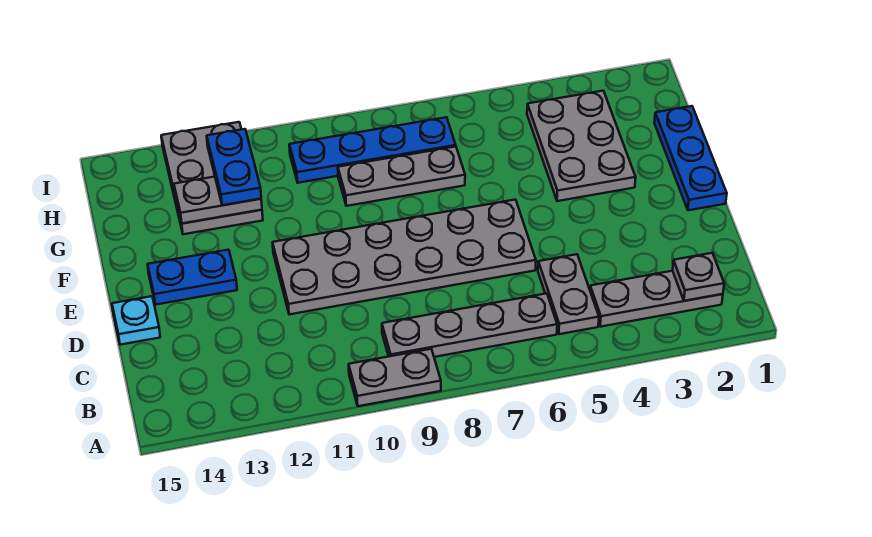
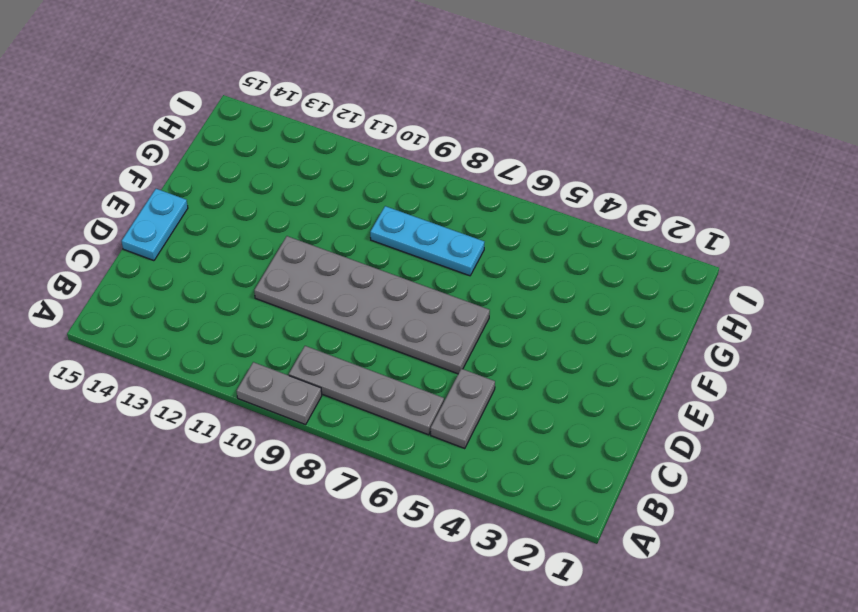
cyan 1x2 plate [122,189,188,261] -> cyan 1x1 plate [112,296,160,345]
cyan 1x3 plate [370,206,484,276] -> grey 1x3 plate [338,147,465,206]
none -> grey 1x3 plate [590,271,723,327]
none -> blue 1x3 plate [654,106,727,210]
none -> blue 1x2 plate [148,250,237,305]

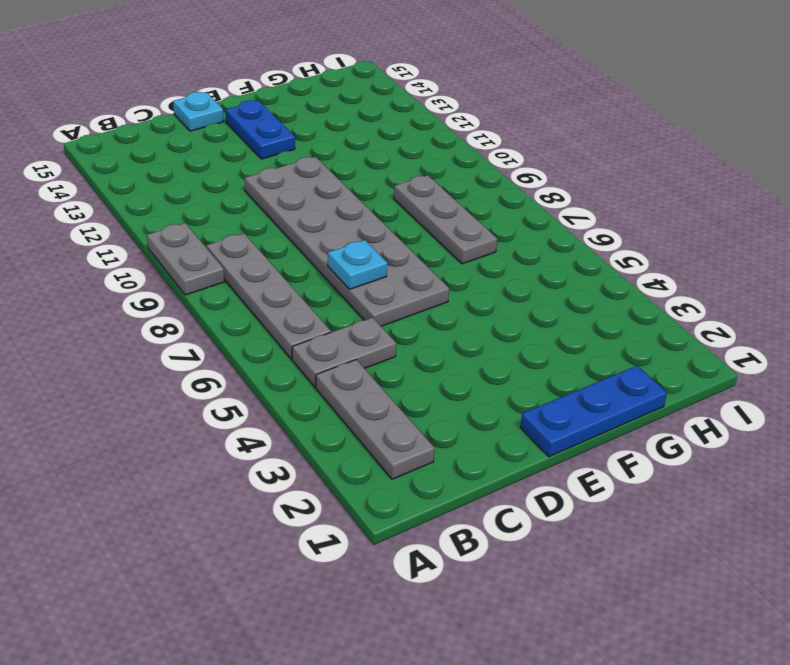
cyan 1x1 plate [328,240,387,289] -> none
none -> grey 2x3 plate [527,91,636,201]
none -> grey 2x3 plate [161,122,263,234]
none -> blue 1x4 plate [289,117,456,183]

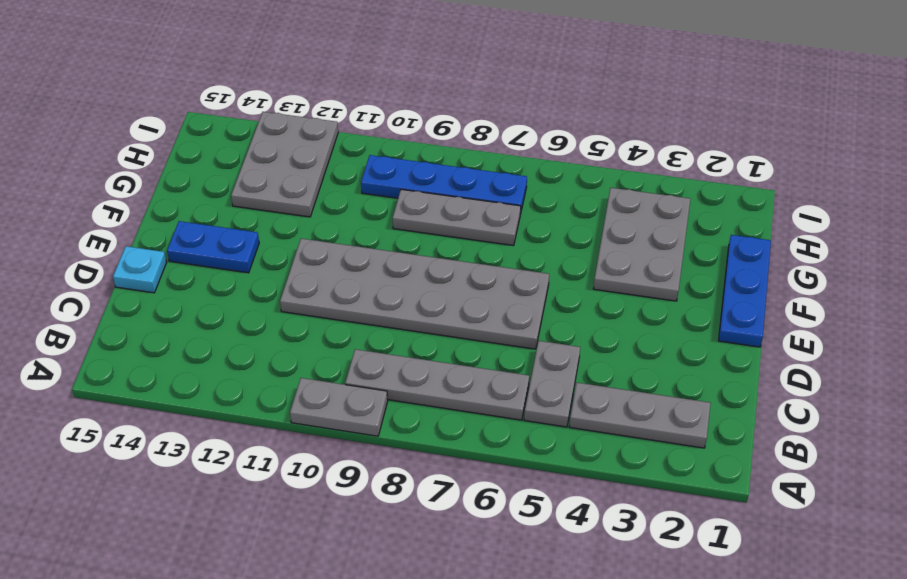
none -> grey 1x1 plate [673,253,724,301]
none -> grey 1x2 plate [174,177,262,223]
none -> blue 1x2 plate [207,129,261,205]

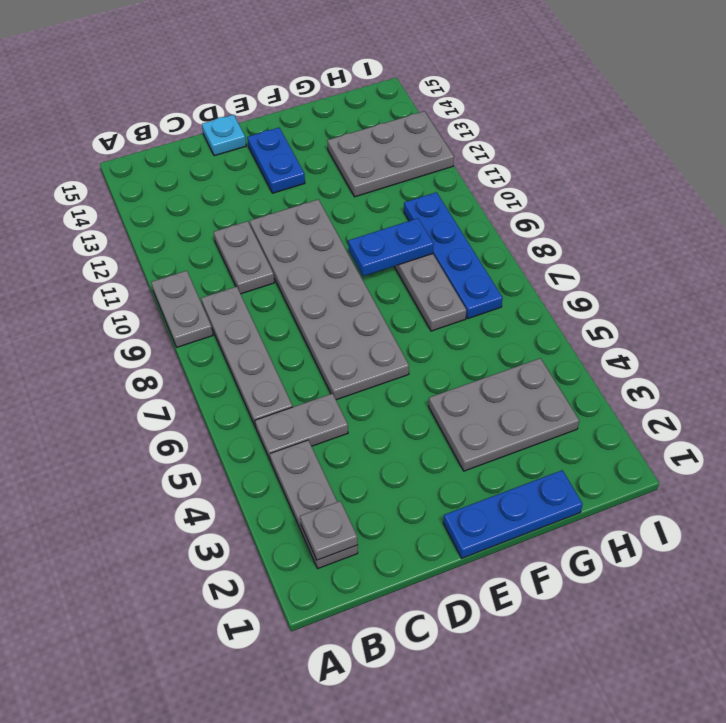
grey 1x2 plate [214,221,274,294] -> grey 1x2 plate moved to [174,177,262,223]
blue 1x2 plate [348,218,434,276] -> blue 1x2 plate moved to [207,129,261,205]

